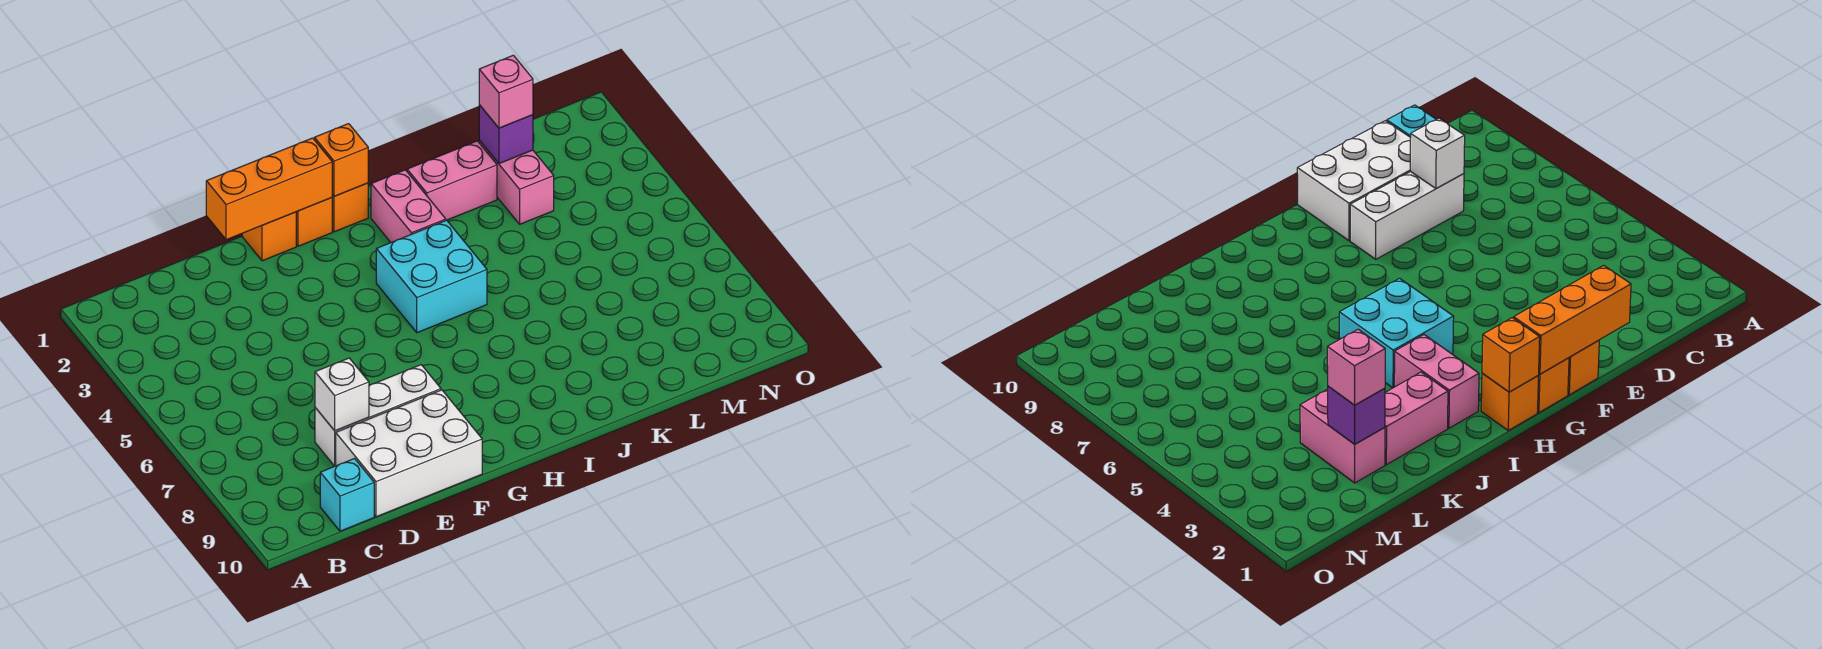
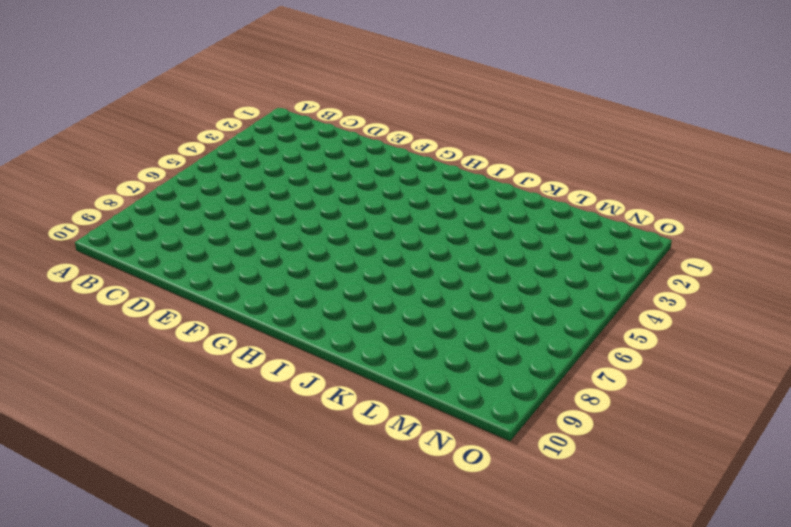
none -> cyan 1x1 brick [320,459,374,531]
none -> white 1x3 brick [315,365,441,466]
none -> white 2x3 brick [336,390,482,517]

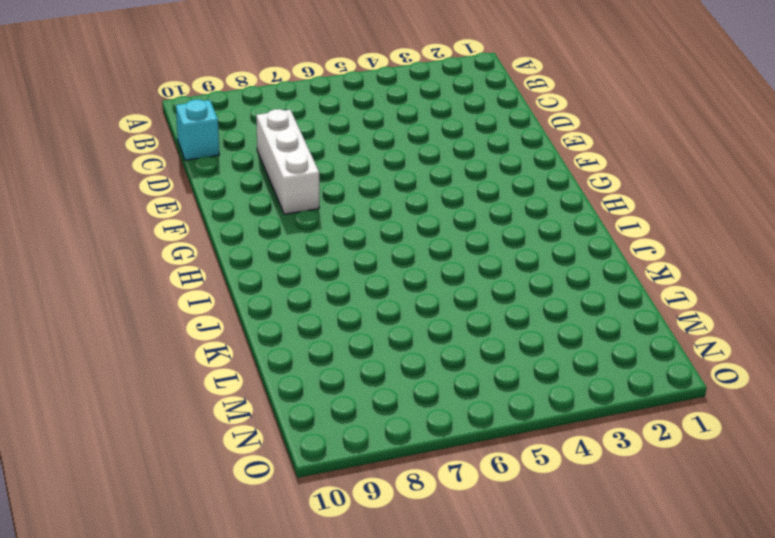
none -> white 2x3 brick [336,390,482,517]
none -> orange 1x1 brick [242,212,296,261]
none -> orange 1x1 brick [296,197,332,246]

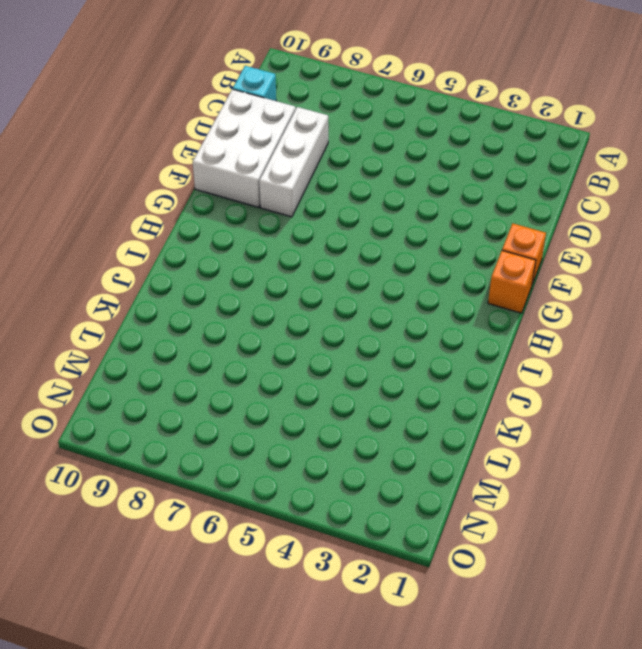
none -> orange 1x1 brick [332,183,368,232]
none -> cyan 2x2 brick [376,220,487,333]
none -> pink 1x2 brick [371,170,446,242]

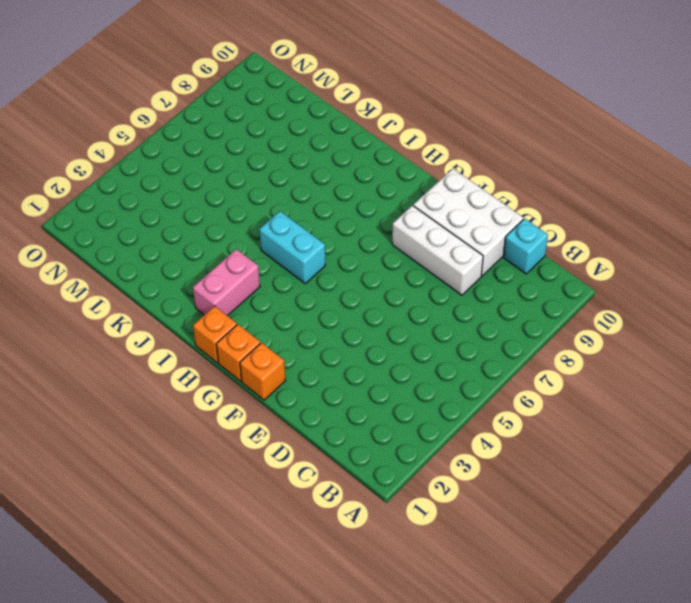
cyan 1x2 brick [259,211,325,284] -> cyan 2x2 brick [376,220,487,333]
none -> pink 1x2 brick [407,141,497,220]
none -> pink 1x2 brick [479,141,554,224]
none -> white 1x1 brick [315,358,369,431]

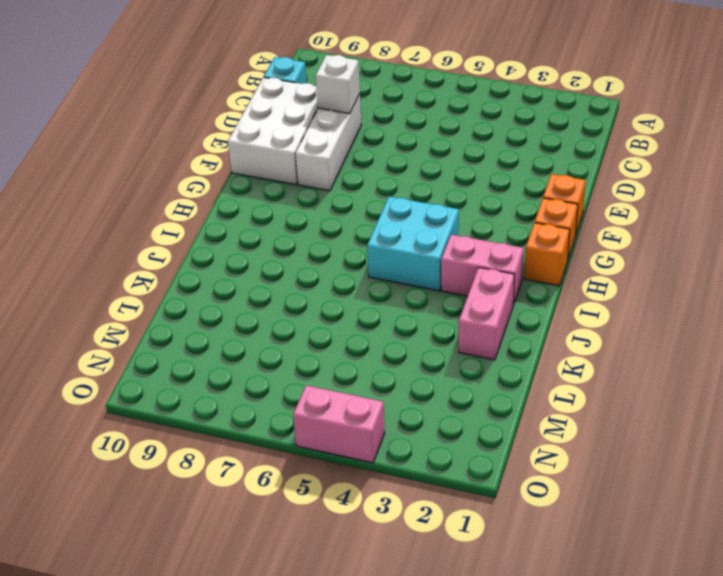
pink 1x2 brick [293,385,385,463] -> pink 1x2 brick moved to [479,141,554,224]
none -> orange 1x3 brick [206,138,332,240]
none -> orange 1x1 brick [314,124,368,196]
none -> purple 1x1 brick [479,105,533,164]

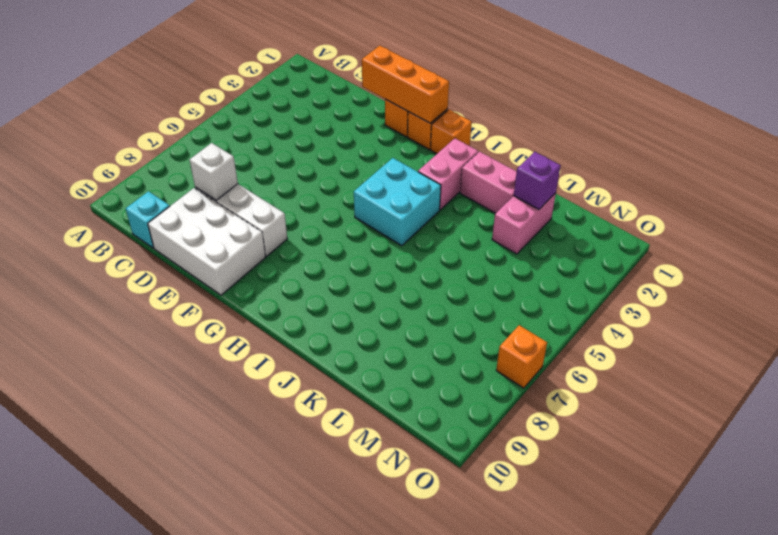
orange 1x1 brick [496,325,547,388] -> orange 1x1 brick moved to [314,124,368,196]
none -> pink 1x1 brick [479,55,533,128]

